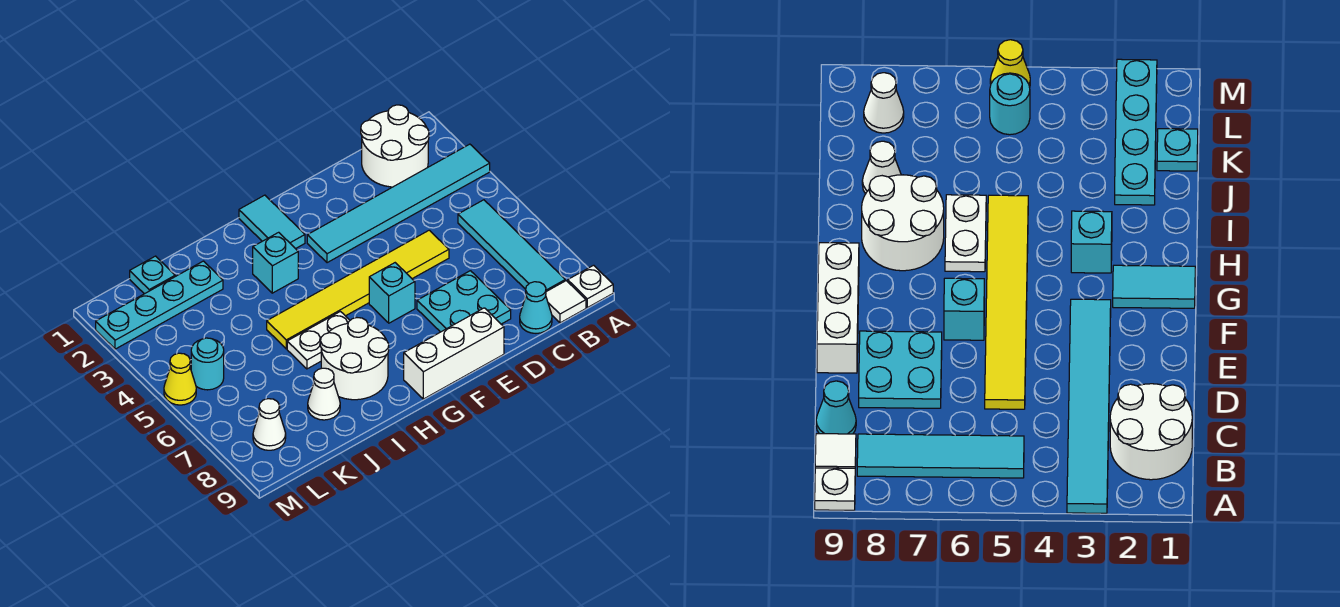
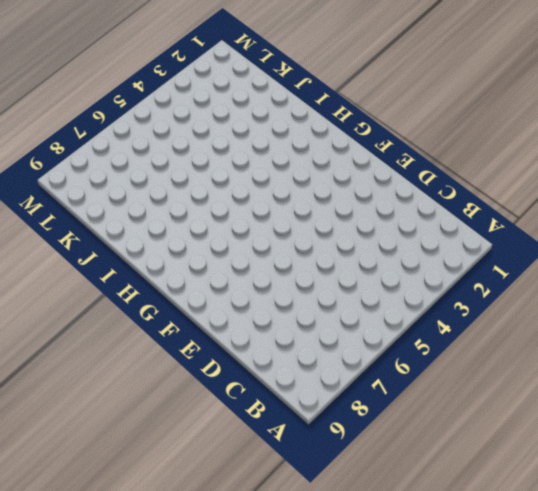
none -> cyan 1x6 tile [307,144,490,263]
none -> white 1x1 plate [568,265,613,308]
none -> white 2x2 round brick [361,105,429,187]

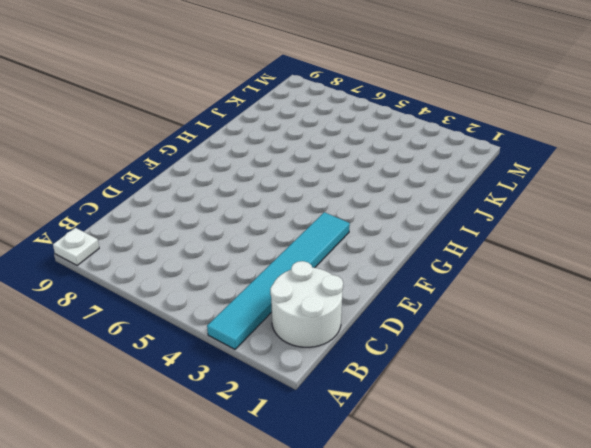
none -> cyan 1x4 tile [458,200,565,292]
none -> white 1x1 tile [546,281,586,323]
none -> cyan 1x1 cone [520,282,552,333]

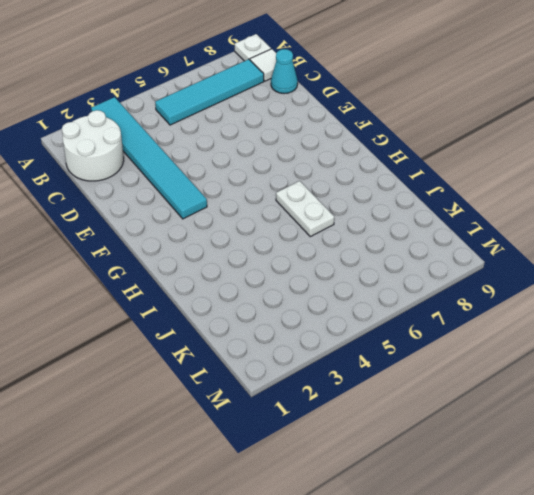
none -> yellow 1x6 tile [267,230,449,349]
none -> cyan 2x2 plate [417,271,511,332]
none -> white 1x3 brick [404,308,504,399]

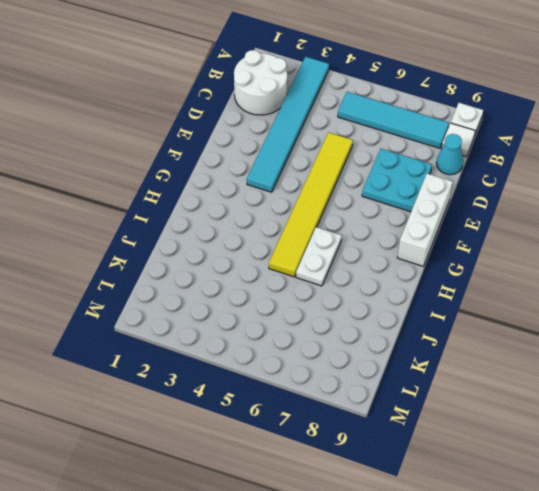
none -> cyan 1x1 brick [369,263,415,323]
none -> cyan 1x2 tile [239,195,305,249]
none -> cyan 1x1 brick [253,232,298,293]

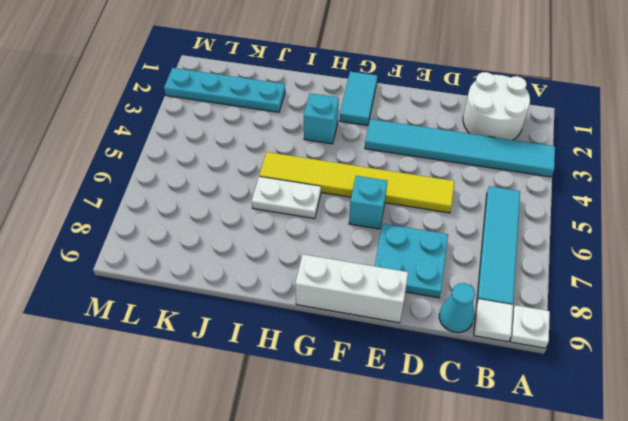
none -> white 2x2 round brick [320,318,389,400]
none -> white 1x1 cone [308,368,340,420]
none -> cyan 1x1 plate [130,256,175,294]

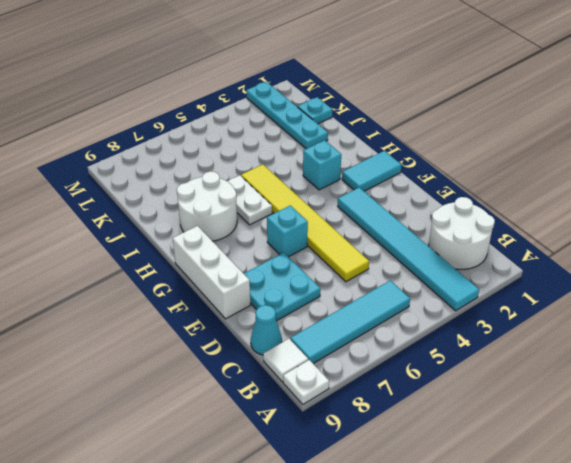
none -> white 1x1 cone [308,368,340,420]
none -> cyan 1x1 round brick [191,338,224,390]
none -> white 1x1 cone [253,399,286,450]

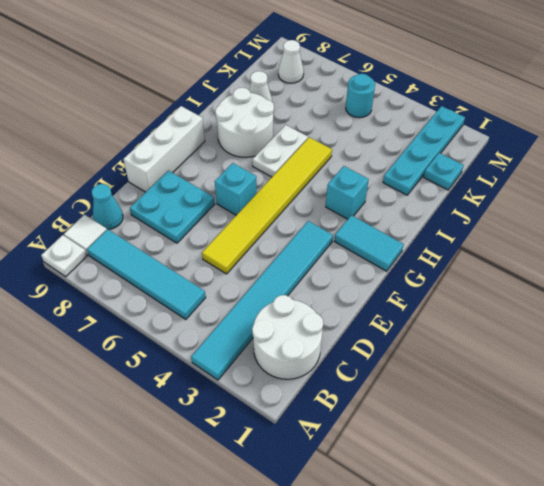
none -> yellow 1x1 cone [164,353,196,405]

